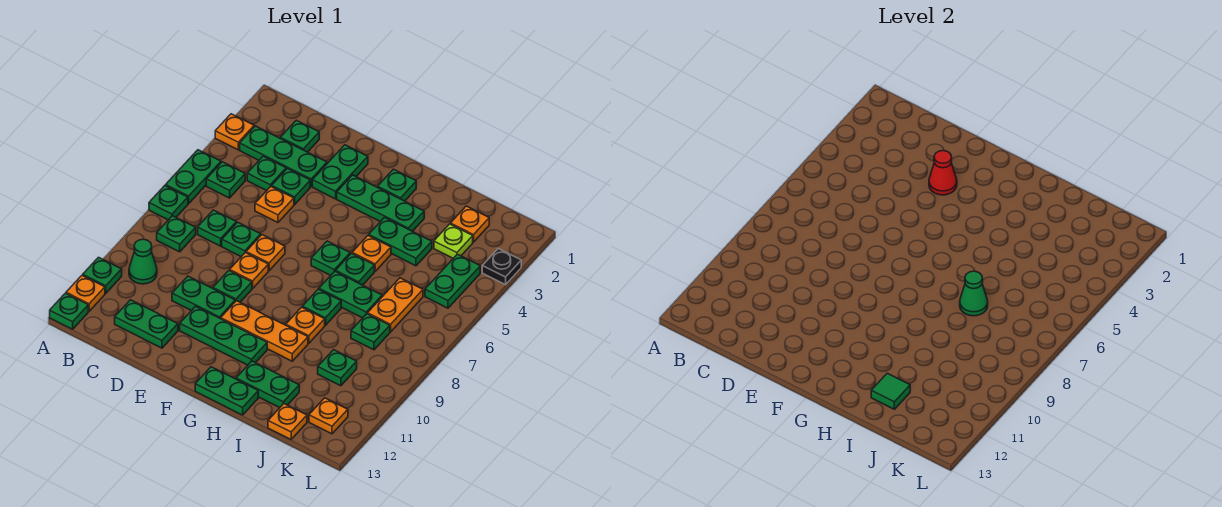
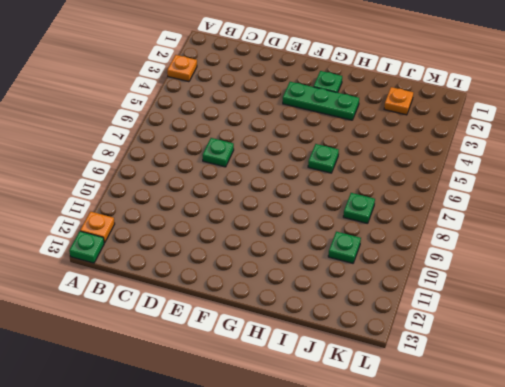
none -> green 1x2 plate [166,150,221,204]
none -> green 1x1 plate [149,186,188,220]
none -> green 1x1 plate [83,257,122,293]
none -> green 1x3 plate [240,126,327,186]

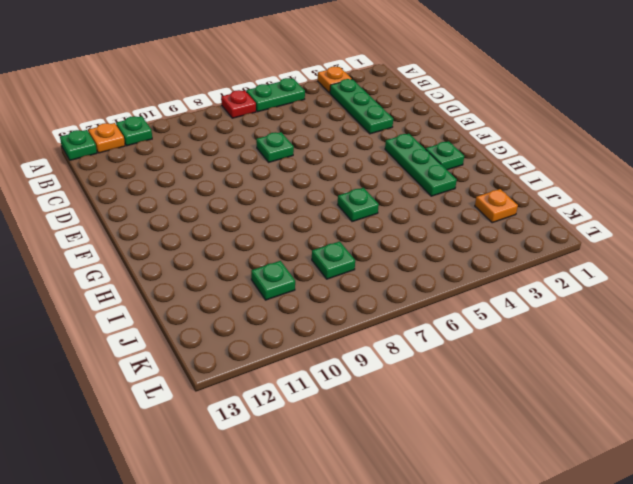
red 1x1 plate [221,90,256,118] -> green 1x1 plate [149,186,188,220]
none -> green 1x1 plate [206,162,245,198]
none -> green 1x1 plate [157,216,196,252]
none -> green 1x1 cone [129,239,157,284]
none -> green 1x1 plate [280,120,319,152]

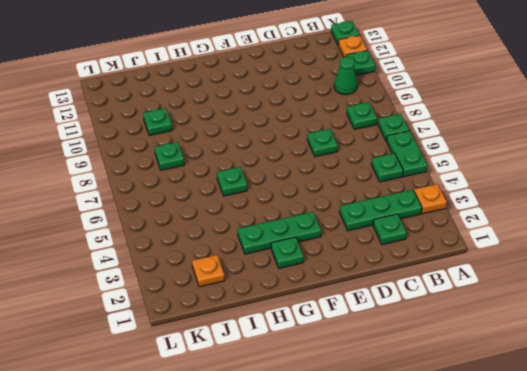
none -> green 1x1 plate [247,156,286,191]
none -> green 1x1 plate [198,210,236,246]
none -> green 1x2 plate [115,300,178,348]
none -> green 1x1 plate [272,169,310,205]

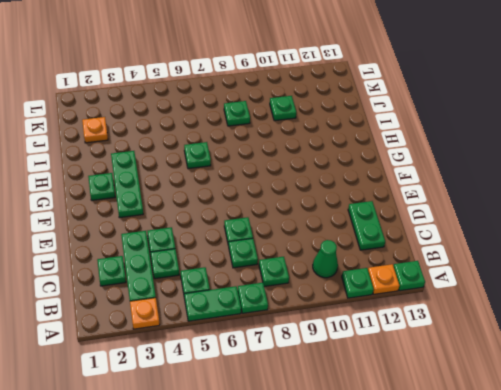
none -> orange 1x1 plate [255,187,294,222]
none -> green 1x2 plate [172,276,235,319]
none -> green 1x2 plate [312,145,368,199]
none -> orange 1x1 plate [246,235,285,271]

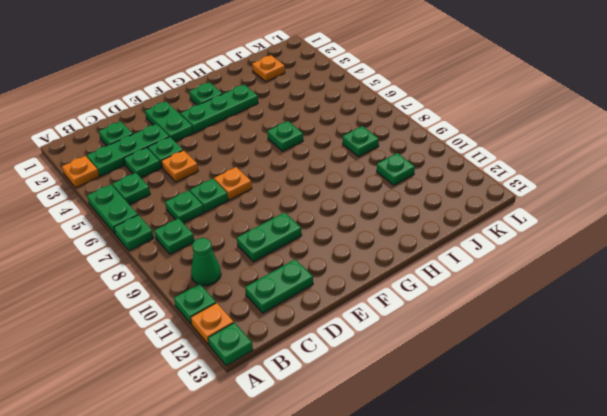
none -> orange 1x1 plate [230,253,268,289]
none -> green 1x1 plate [213,271,252,302]
none -> green 1x3 plate [180,306,267,365]
none -> orange 1x3 plate [221,301,308,361]

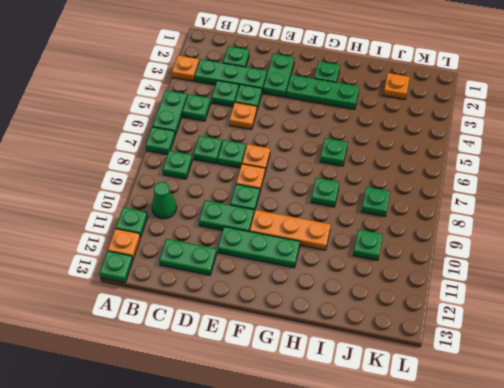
none -> green 1x1 plate [311,241,350,275]
none -> green 1x2 plate [195,367,258,415]
none -> green 1x2 plate [369,218,432,266]
none -> orange 1x1 plate [352,235,391,271]

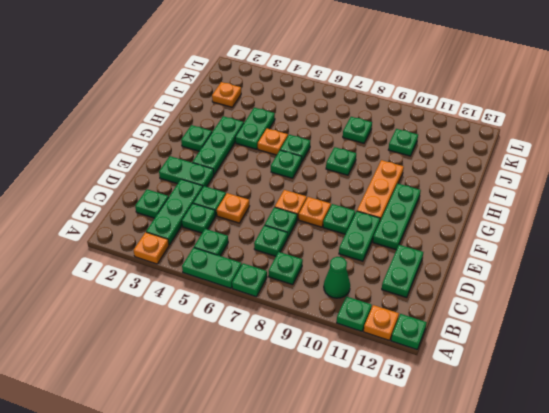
none -> green 1x2 plate [195,367,258,415]
none -> green 1x2 plate [319,271,382,318]
none -> orange 1x1 plate [286,307,325,343]
none -> green 1x2 plate [236,361,299,408]

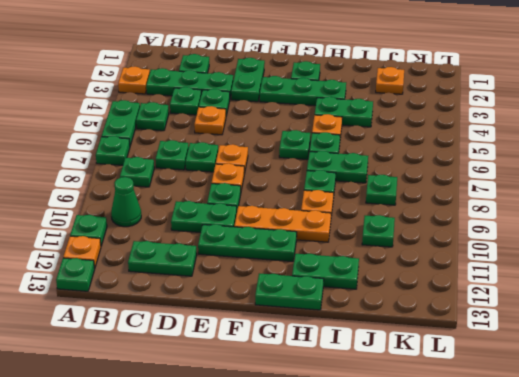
none -> lime 1x1 plate [434,224,473,258]
none -> orange 1x2 plate [368,278,423,332]
none -> orange 1x1 plate [268,404,307,439]
none -> green 1x2 plate [425,254,480,308]

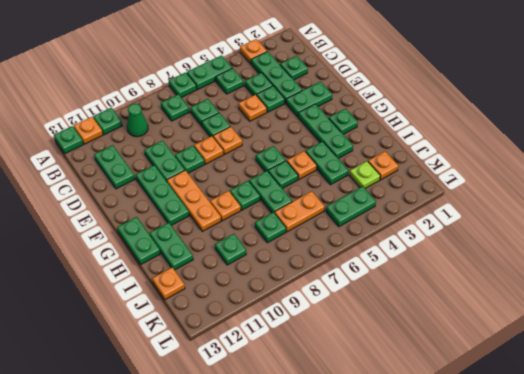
none -> orange 1x1 plate [309,398,348,434]
none -> black 1x1 plate [482,249,521,285]
none -> red 1x1 cone [929,150,957,195]
none -> green 1x1 cone [960,271,988,316]

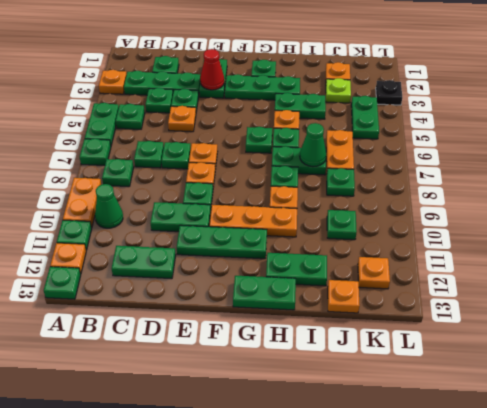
orange 1x2 plate [63,178,101,228] -> none
none -> green 1x1 tile [871,373,910,409]

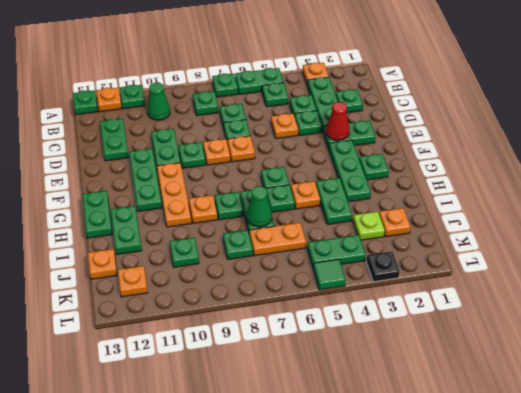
green 1x1 tile [313,259,346,290] -> green 1x1 tile moved to [871,373,910,409]

